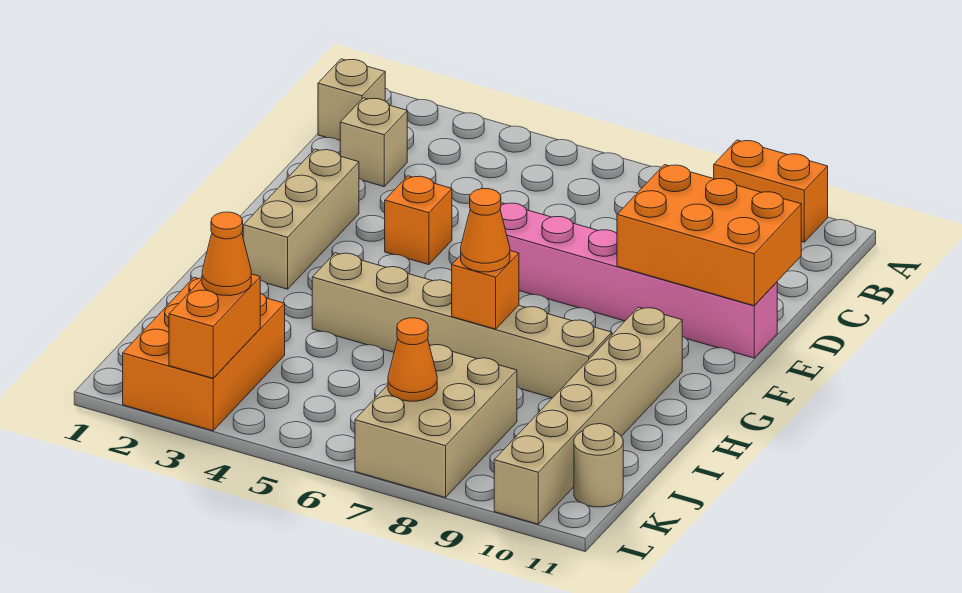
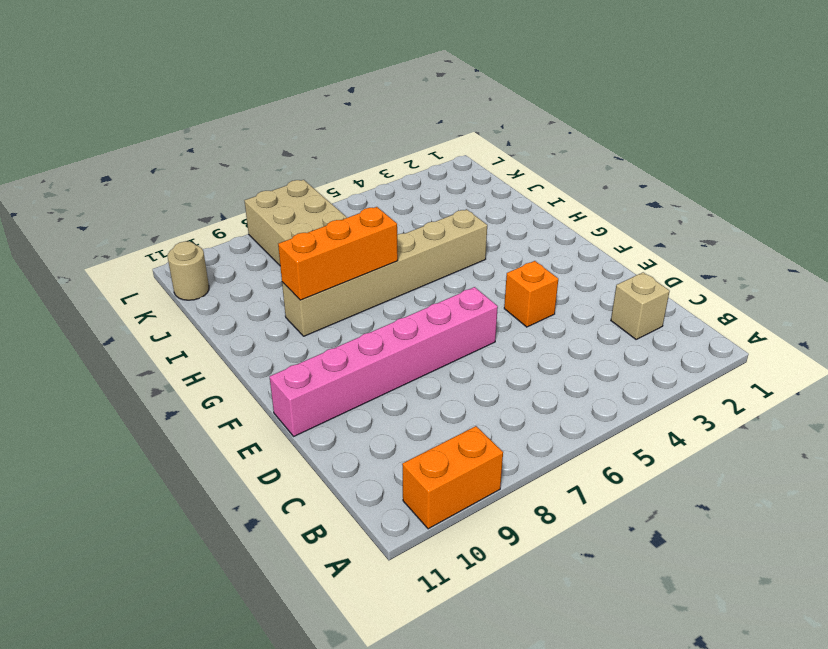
orange 1x3 brick [278,207,398,300] -> orange 1x1 brick [452,251,519,329]
none -> tan 1x1 brick [318,59,385,141]
none -> tan 1x3 brick [243,149,359,289]
none -> tan 1x6 brick [494,307,682,524]

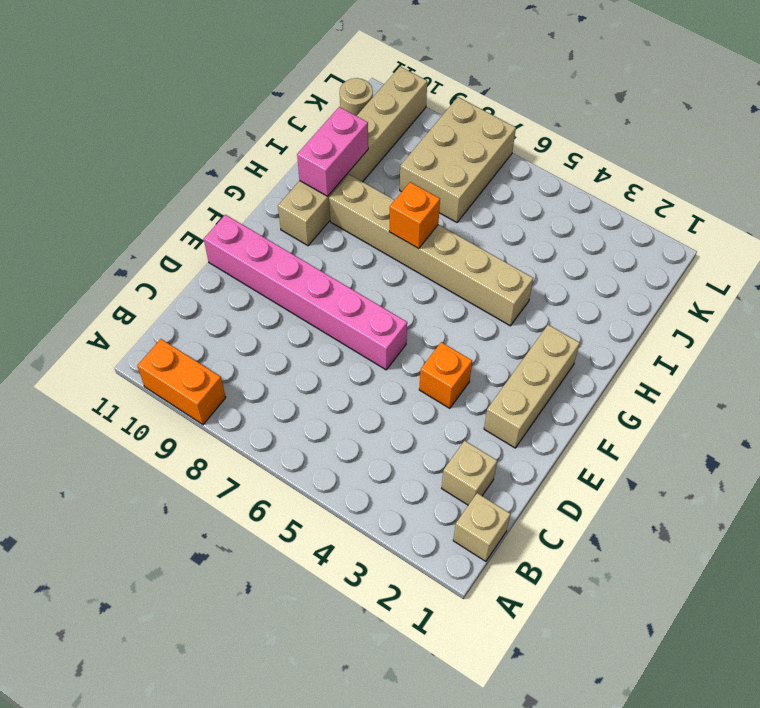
pink 1x2 brick [297,107,368,196] -> none
none -> orange 2x3 brick [123,277,285,431]
none -> orange 2x3 brick [617,165,801,306]
none -> orange 1x2 brick [169,274,260,378]

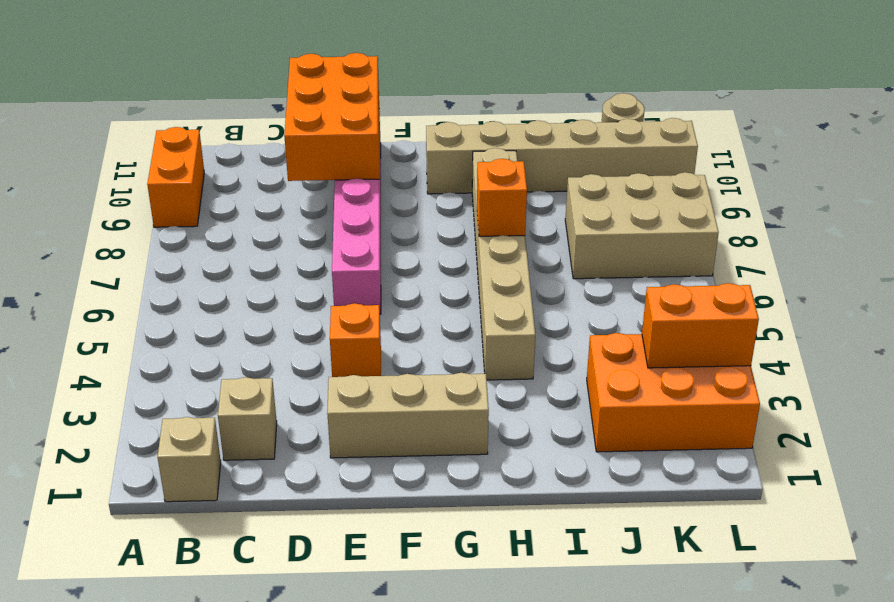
none -> orange 1x1 cone [388,318,437,401]
none -> orange 1x1 cone [461,189,510,272]
none -> orange 1x1 cone [202,212,251,296]

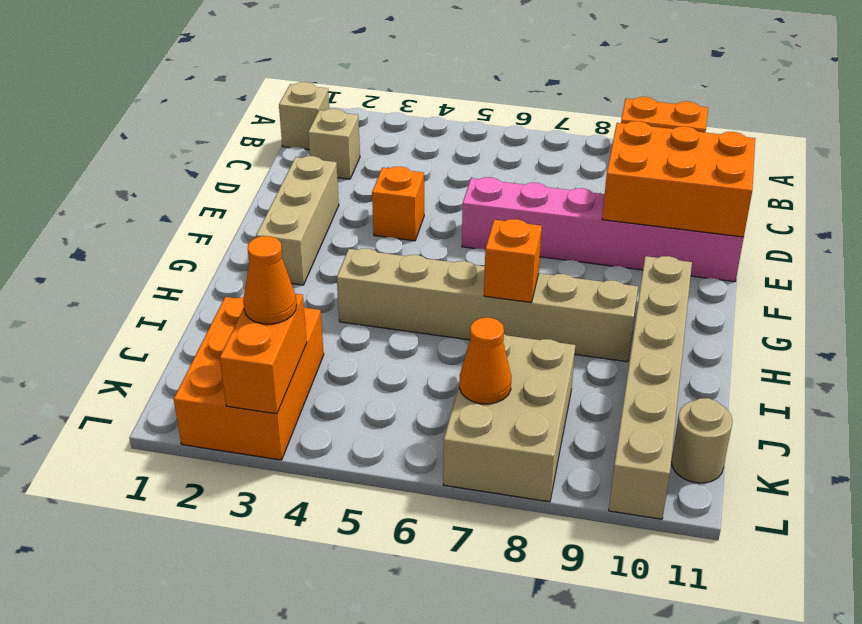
none -> orange 1x1 cone [461,189,510,272]

